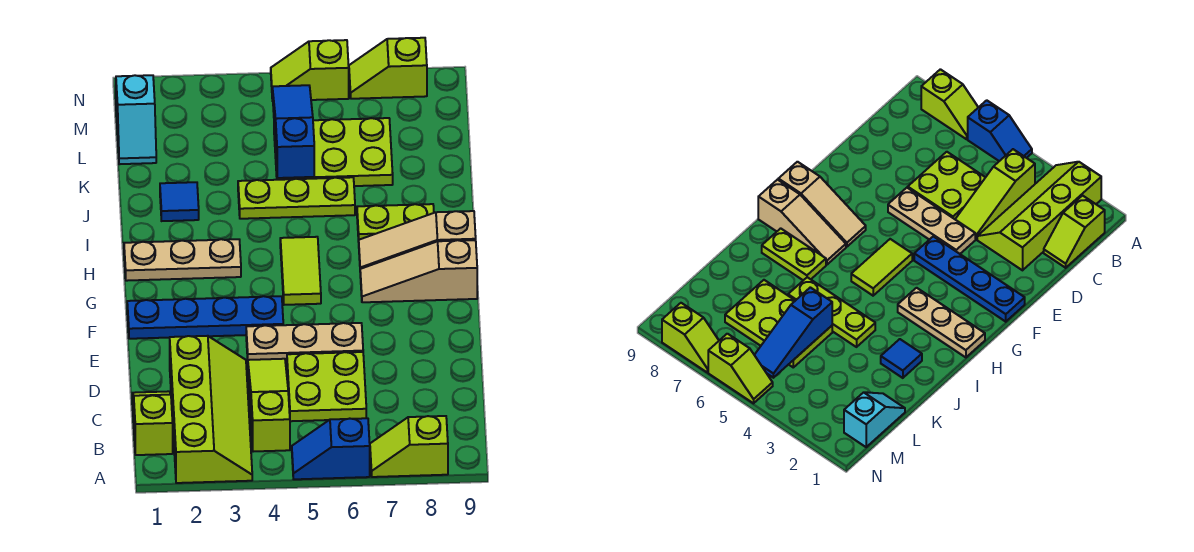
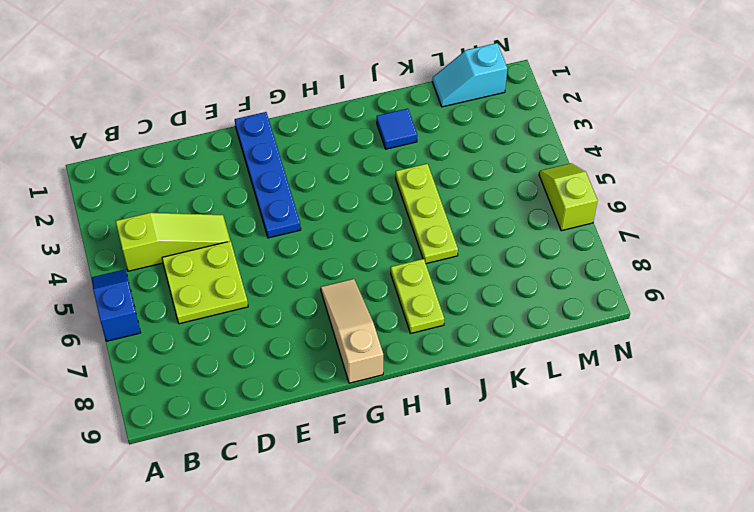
none -> lime 2x4 slope [170,336,252,483]
none -> lime 1x2 slope [370,416,448,477]
none -> lime 1x2 slope [132,391,173,455]

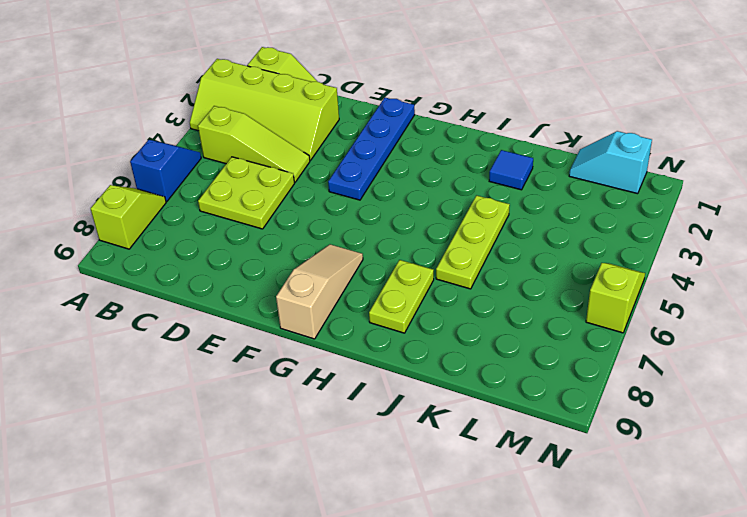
none -> tan 1x3 plate [246,323,363,363]
none -> lime 1x2 tile [280,237,321,305]
none -> tan 1x3 plate [124,239,241,281]

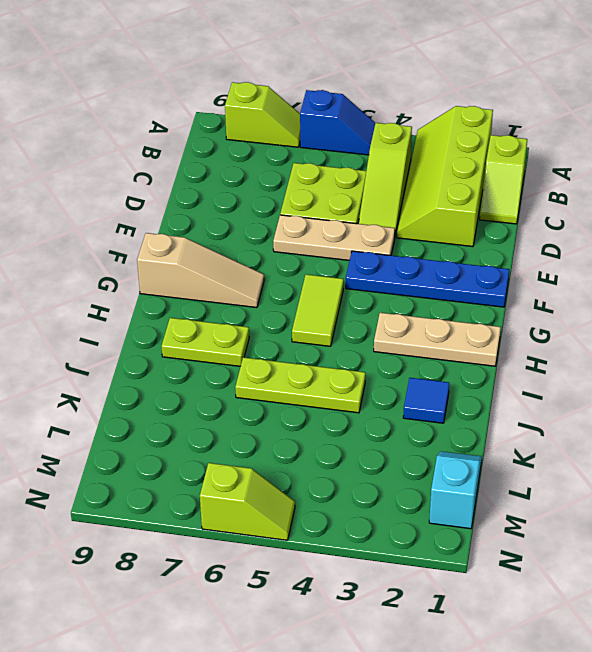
none -> tan 1x3 slope [359,211,476,269]
none -> lime 2x3 plate [274,118,393,186]
none -> lime 1x2 slope [349,38,427,99]

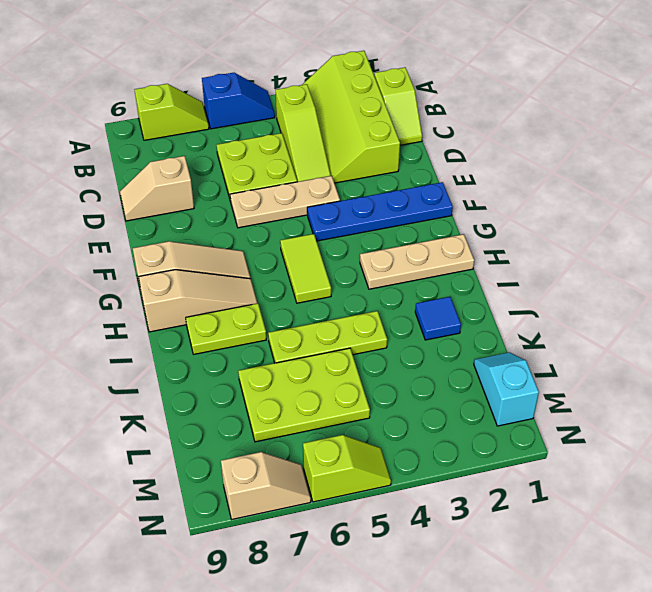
tan 1x2 slope [120,156,194,221] -> none
tan 1x2 slope [221,452,311,519] -> lime 1x2 slope [349,38,427,99]
none -> blue 1x3 slope [272,85,314,178]

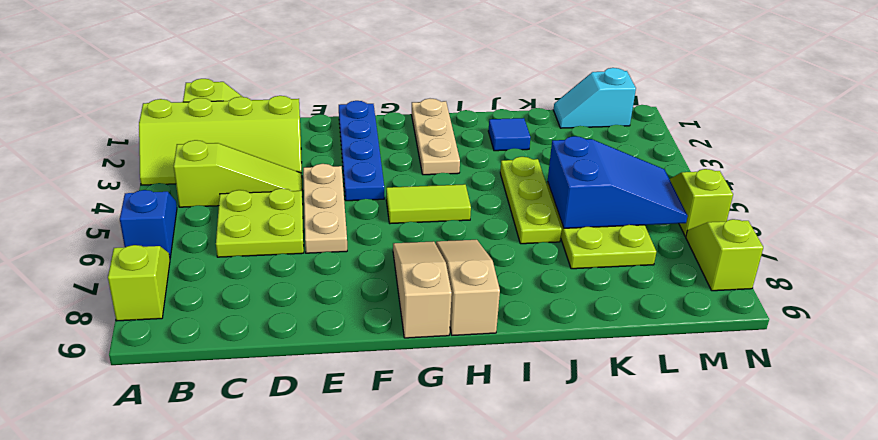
blue 2x3 slope [548,136,687,228] -> blue 1x3 slope [272,85,314,178]
none -> lime 1x2 plate [357,204,434,242]

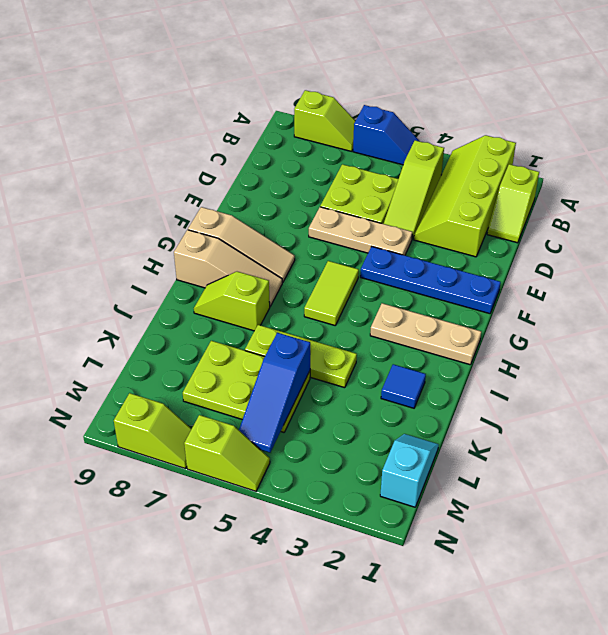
lime 1x2 slope [194,272,270,331] -> lime 1x2 plate [357,204,434,242]

